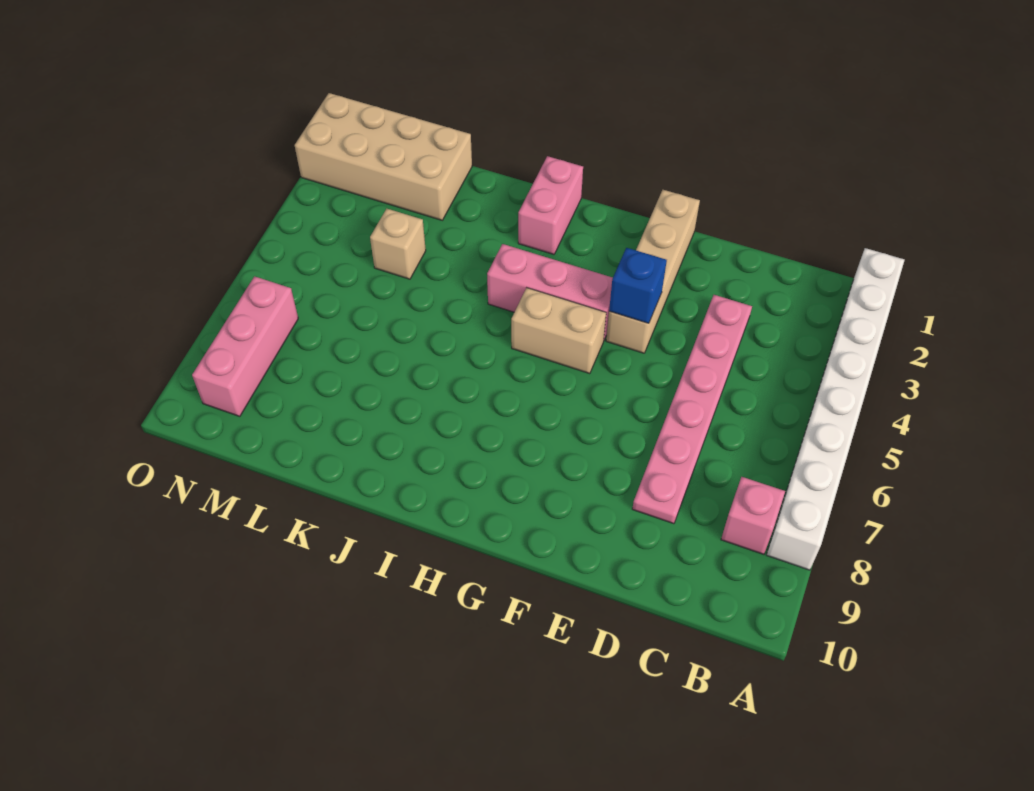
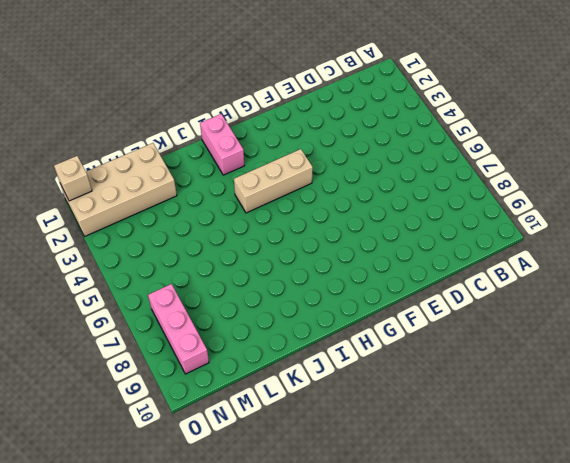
tan 1x3 brick [234,149,313,213] -> pink 1x3 brick [487,244,613,340]
tan 1x1 brick [54,156,92,201] -> tan 1x1 brick moved to [370,209,426,279]
none -> white 1x8 brick [766,248,904,570]
none -> pink 1x1 brick [721,477,785,554]

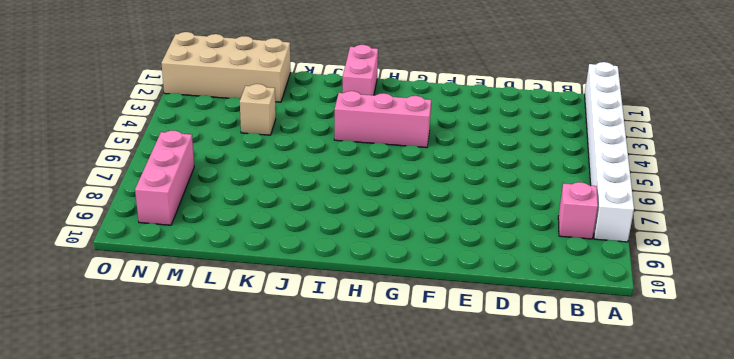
none -> pink 1x6 plate [632,295,752,524]
none -> tan 1x4 brick [606,190,700,353]

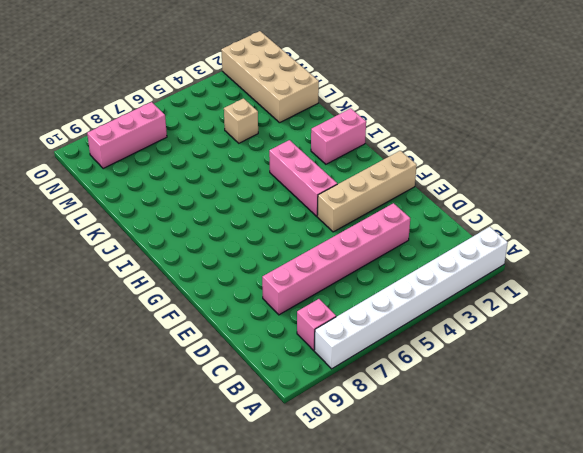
pink 1x6 brick [262,203,410,315] -> pink 1x6 plate [632,295,752,524]
none -> tan 1x2 brick [511,288,606,374]
none -> blue 1x1 brick [609,248,667,323]

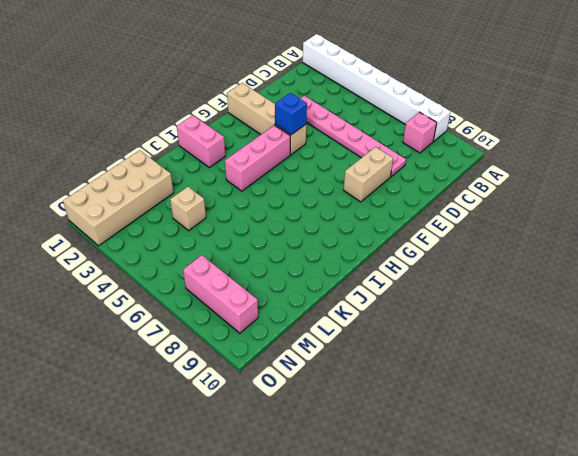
tan 1x2 brick [344,147,393,202] -> tan 1x2 brick moved to [511,288,606,374]

